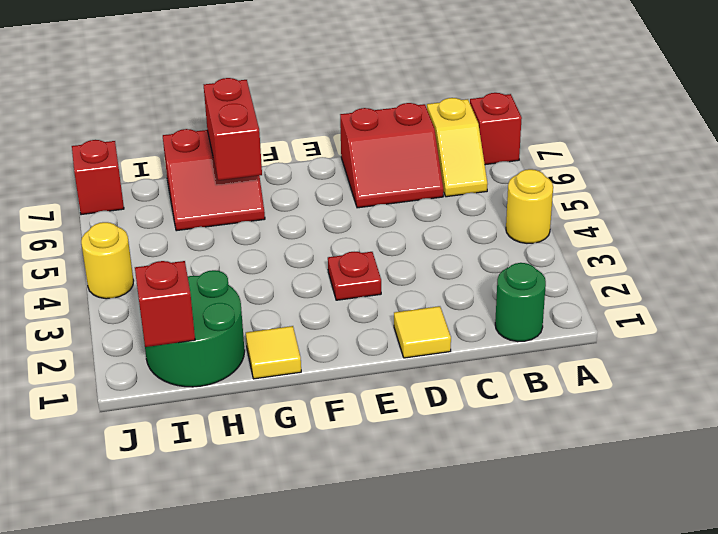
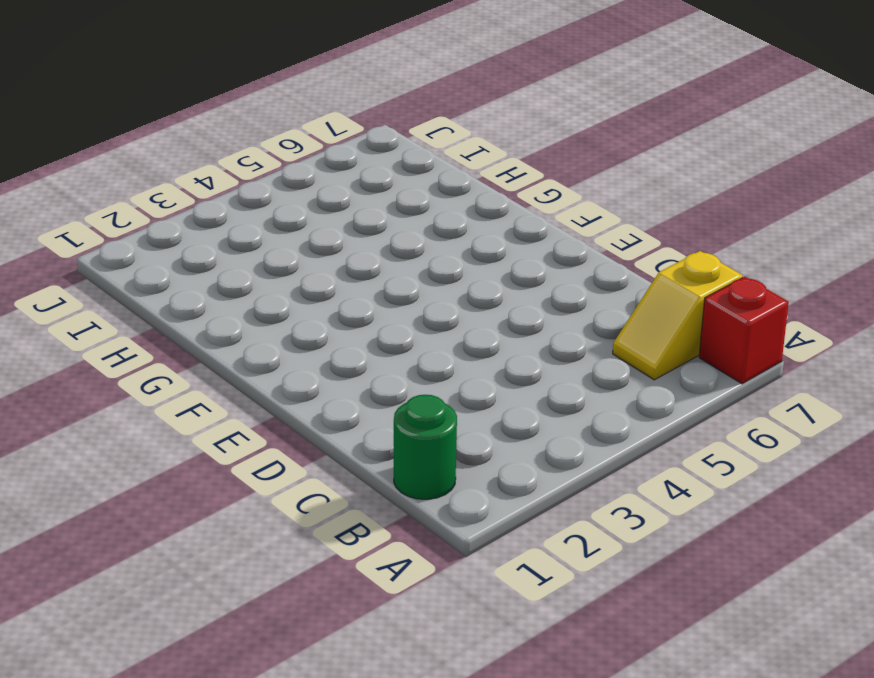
none -> yellow 1x1 round brick [506,169,553,243]
none -> red 2x2 slope [340,103,444,208]
none -> yellow 1x1 tile [394,306,451,358]

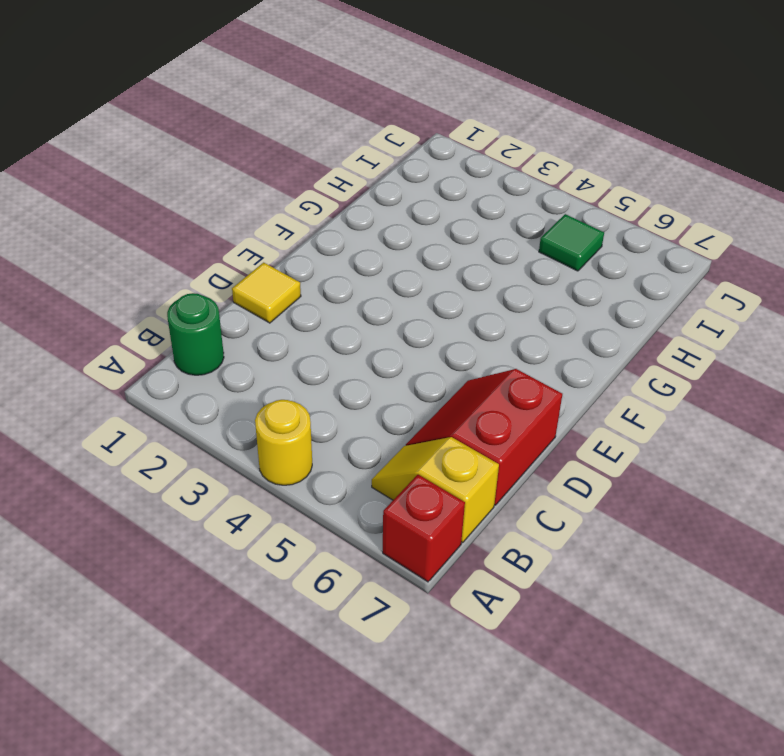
green 1x1 tile [539,214,604,271] -> none
none -> red 1x1 plate [328,252,381,300]
none -> yellow 1x1 tile [246,326,301,379]
none -> red 2x2 slope [163,129,265,231]

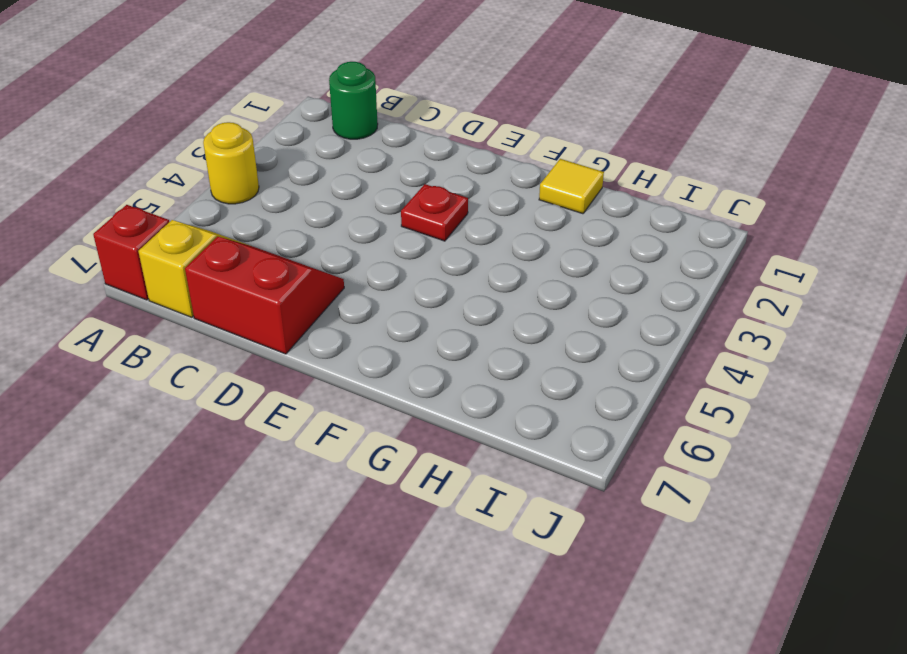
none -> yellow 1x1 tile [394,306,451,358]
none -> red 2x2 slope [163,129,265,231]
none -> green 2x2 round brick [143,270,245,387]

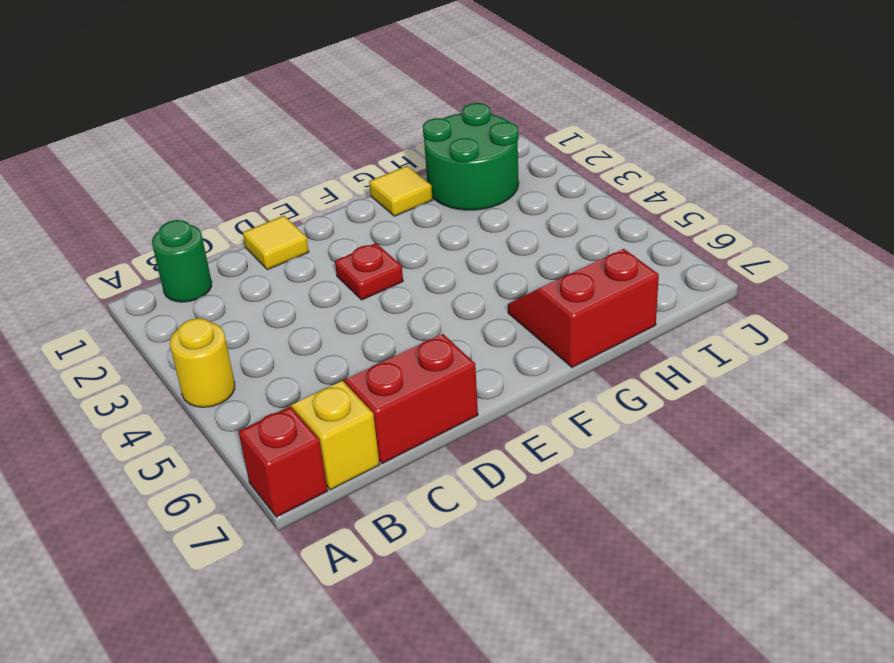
none -> yellow 1x1 round brick [81,222,134,299]
none -> red 1x1 brick [72,140,124,215]
none -> red 1x2 brick [204,78,262,181]

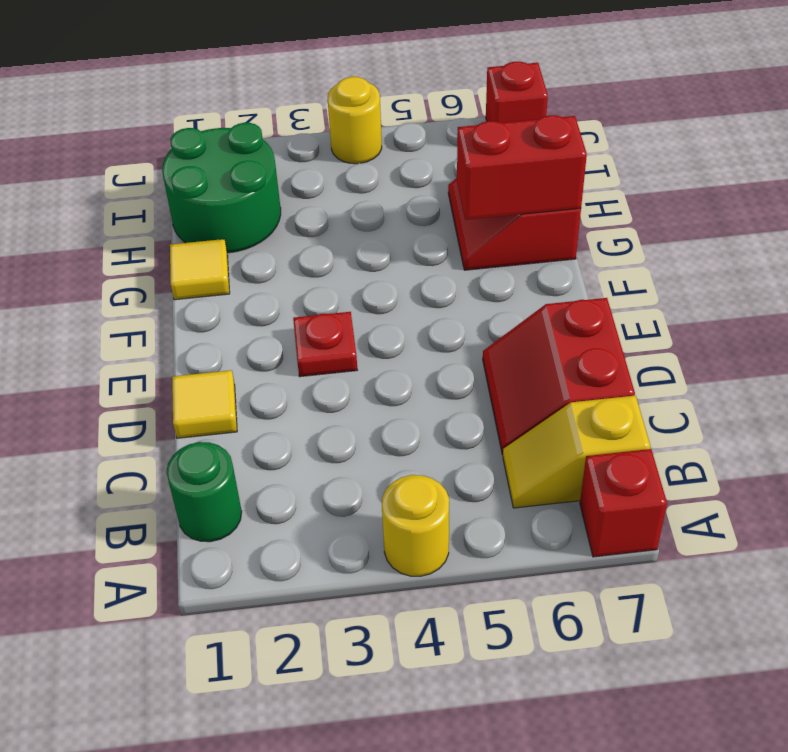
none -> red 1x1 brick [135,261,195,347]

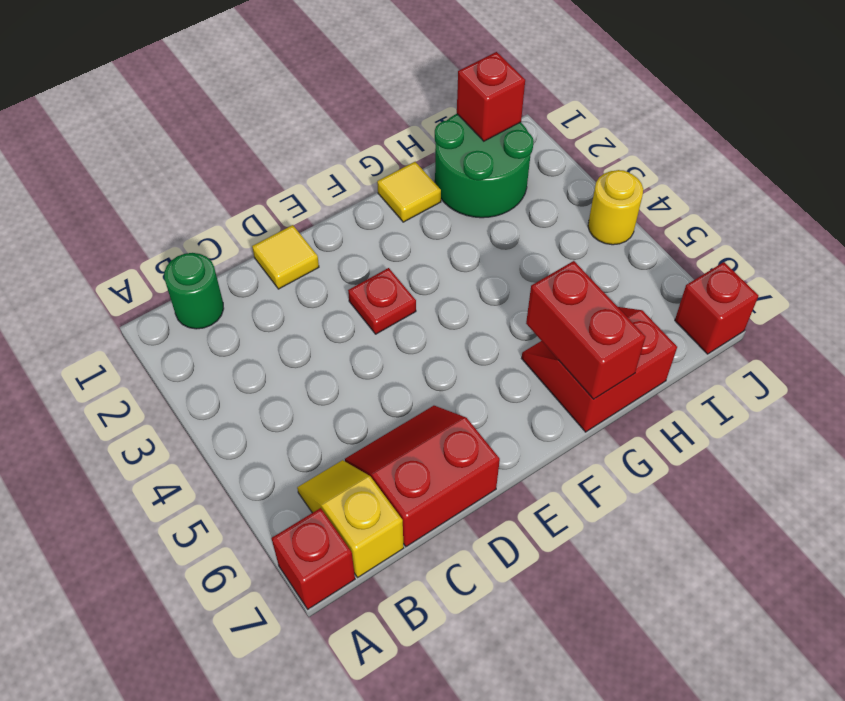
none -> yellow 1x1 round brick [506,169,553,243]

